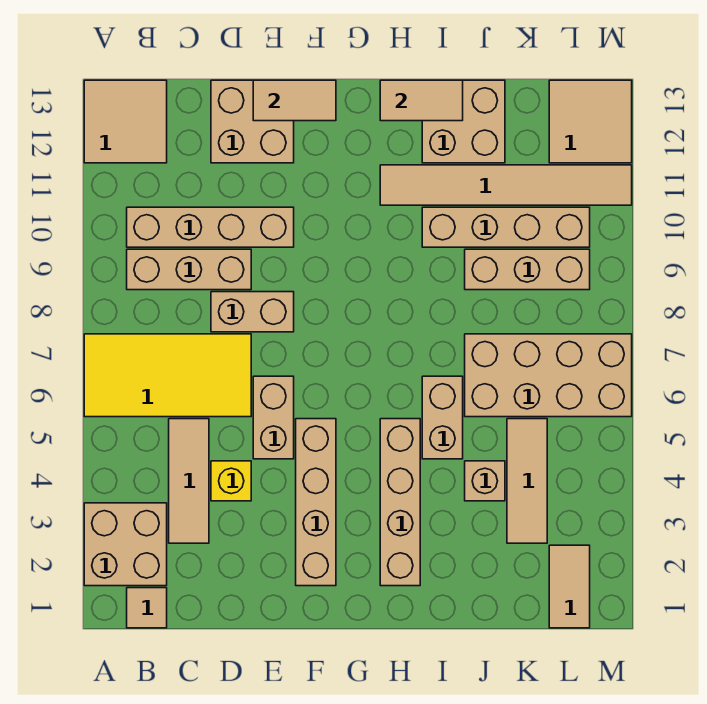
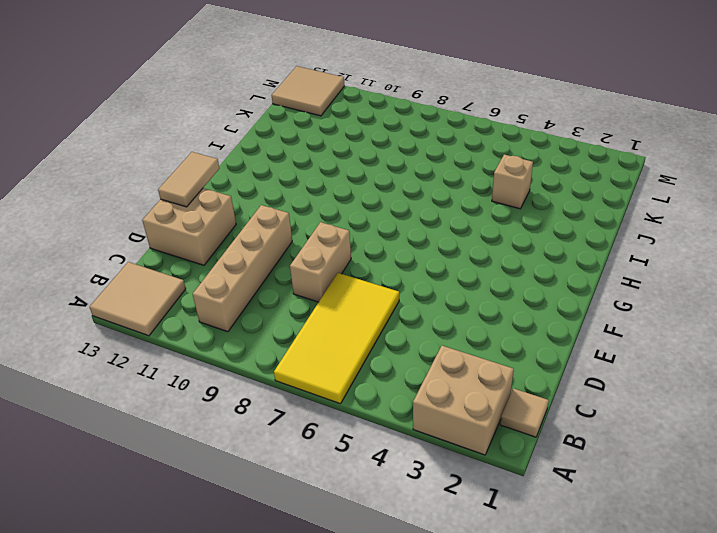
none -> tan 1x3 brick [127,249,251,290]
none -> tan 1x3 tile [169,419,209,543]
none -> yellow 1x1 brick [211,461,251,501]

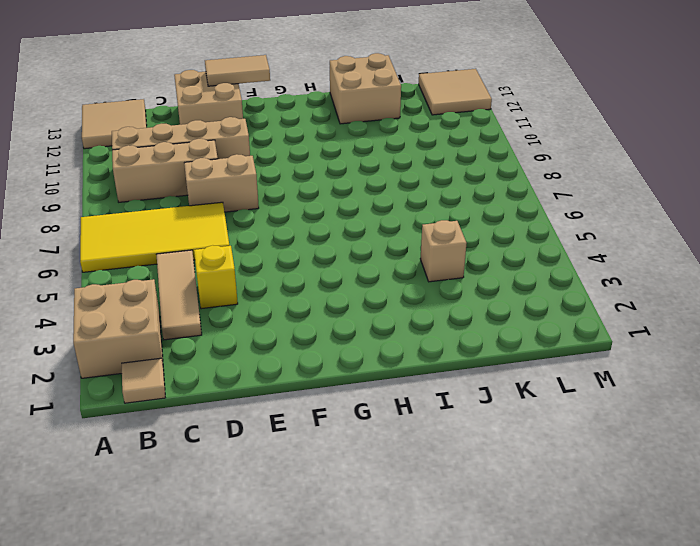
none -> tan 1x2 brick [253,376,294,459]
none -> tan 1x4 brick [296,419,336,586]
none -> tan 1x4 brick [380,419,420,586]

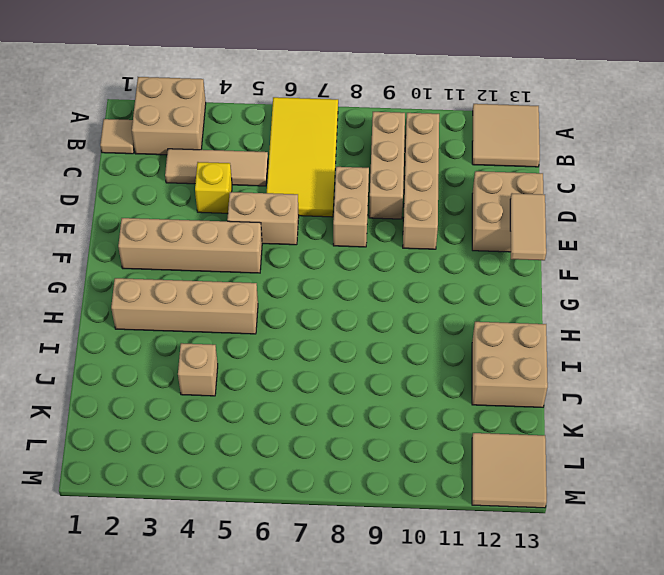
none -> tan 1x6 tile [380,165,632,205]
none -> tan 1x2 brick [422,376,463,459]
none -> tan 1x4 brick [422,207,590,247]

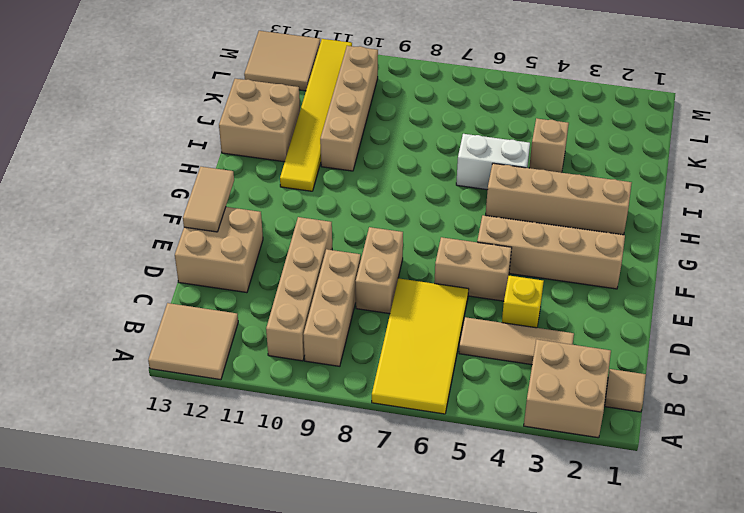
yellow 1x6 tile [280,39,352,191] -> tan 1x6 tile [380,165,632,205]
white 1x2 brick [456,134,530,190] -> tan 1x2 brick [422,376,463,459]
none -> tan 2x4 brick [465,334,632,417]
none -> tan 1x3 brick [465,249,590,290]
none -> tan 1x3 tile [507,419,547,543]

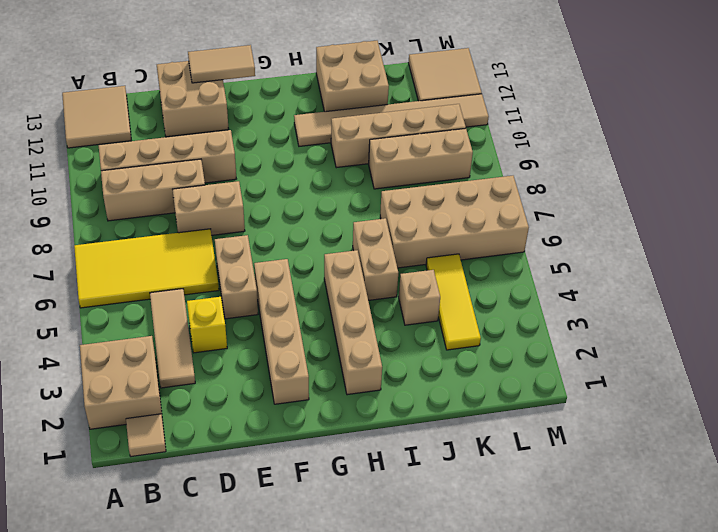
yellow 1x3 tile [426,254,481,350] -> tan 1x3 tile [507,419,547,543]
none -> tan 1x2 tile [549,545,590,628]
none -> tan 1x2 tile [380,80,463,121]

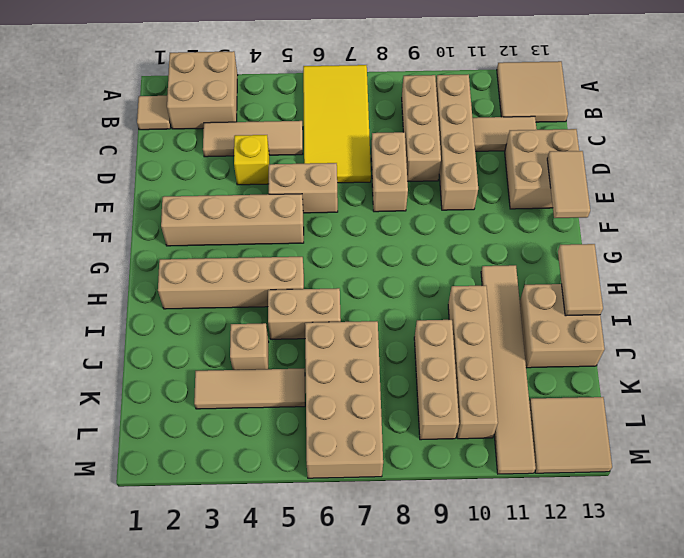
tan 1x2 tile [473,116,537,151] -> tan 1x2 tile moved to [549,545,590,628]

